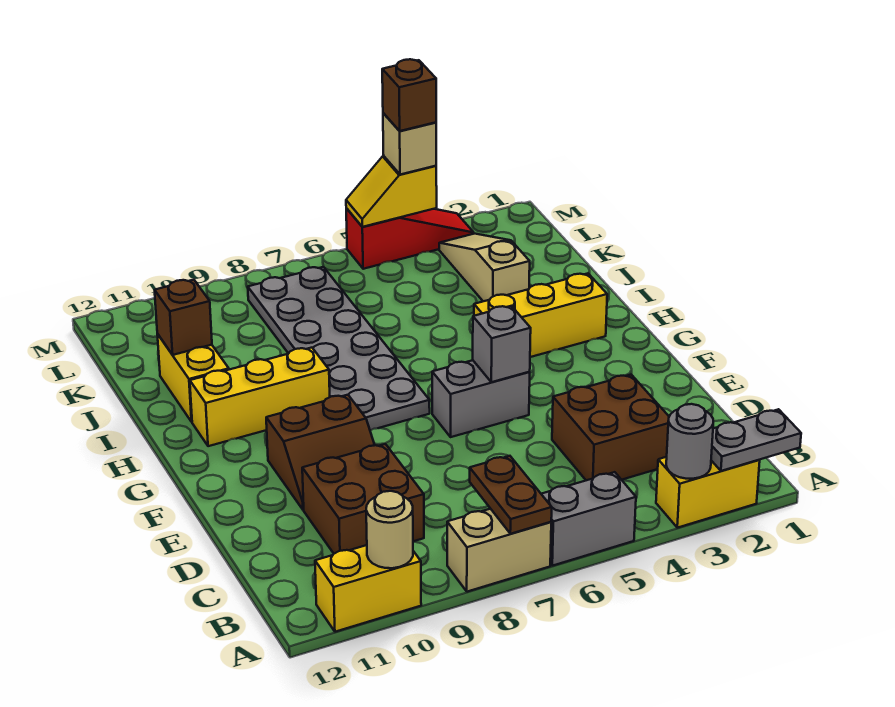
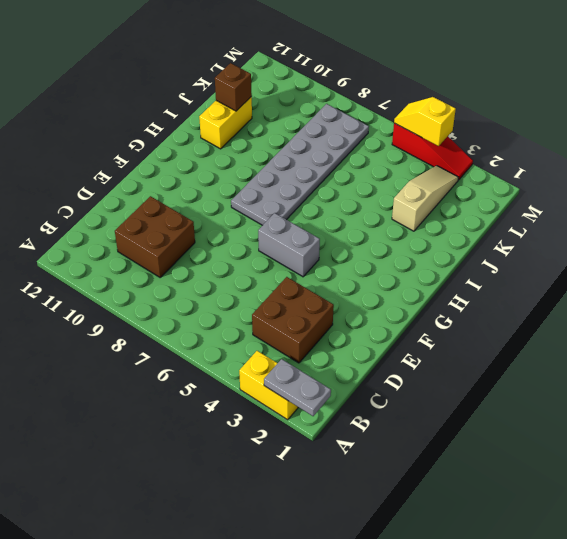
none -> grey 1x2 brick [542,472,636,566]
none -> tan 1x2 brick [447,509,551,592]
none -> yellow 1x2 brick [315,545,421,632]

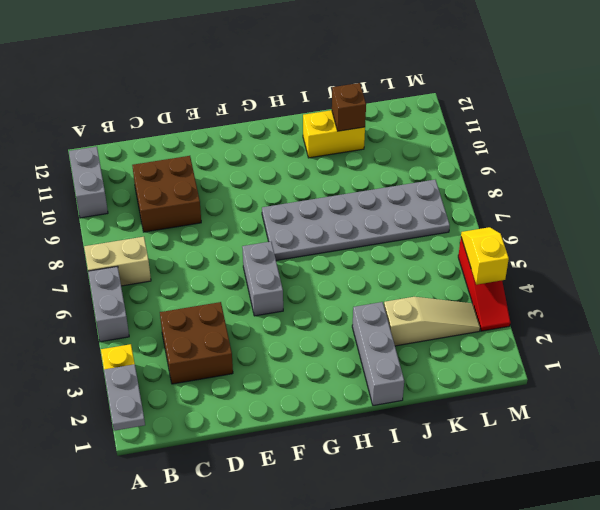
tan 1x2 brick [84,237,151,286] -> tan 1x2 brick turned to [447,509,551,592]
grey 1x2 brick [69,147,108,218] -> yellow 1x2 brick [315,545,421,632]
grey 1x3 brick [352,302,404,406] -> none
none -> brown 2x2 slope [266,395,375,510]
none -> yellow 1x3 brick [474,274,607,357]
none -> yellow 1x3 brick [190,348,330,446]

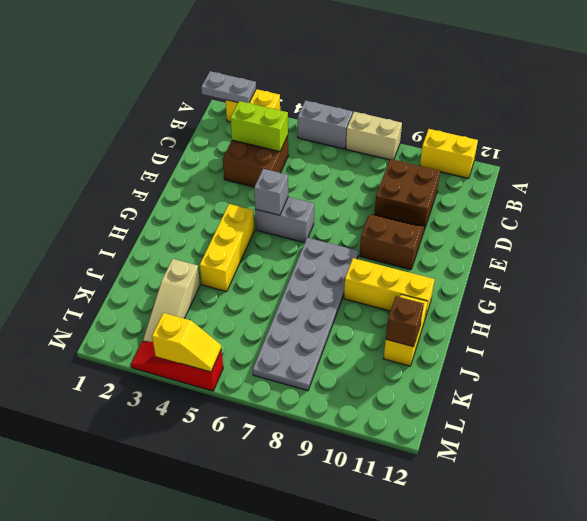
lime 1x2 brick [230,101,288,152] -> none
yellow 1x3 brick [200,204,254,292] -> yellow 1x3 brick turned to [474,274,607,357]
none -> grey 1x1 round brick [666,404,713,479]
none -> brown 1x2 plate [470,456,552,534]
none -> tan 1x1 round brick [366,491,413,568]

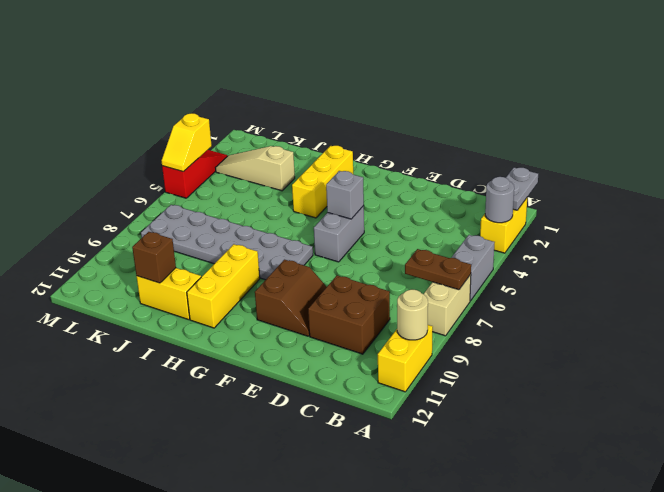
none -> brown 2x2 brick [552,375,669,480]
none -> tan 1x1 brick [383,113,436,175]
none -> brown 1x1 brick [382,59,436,131]

